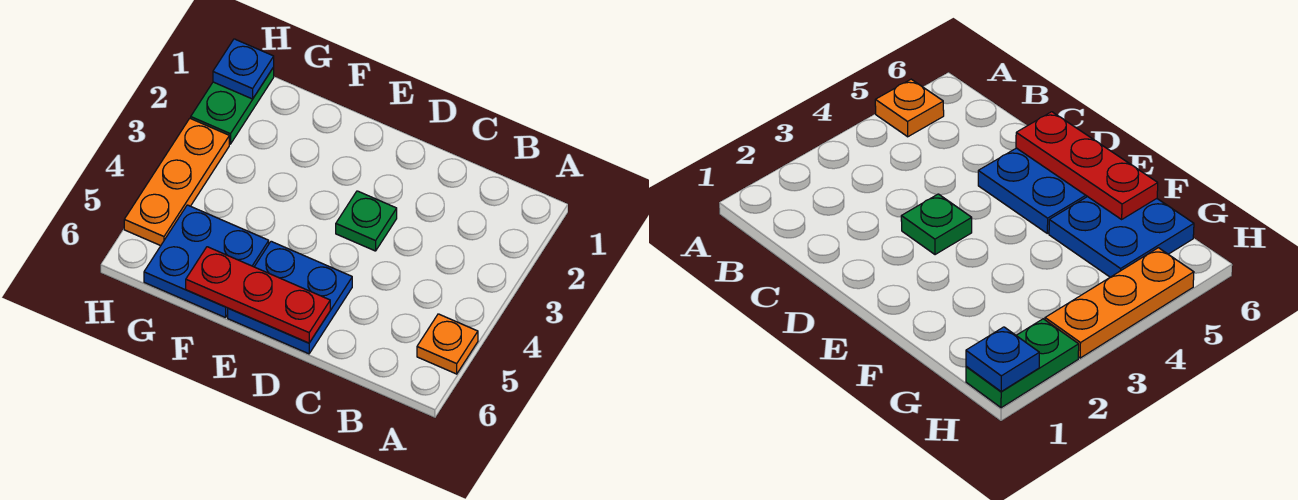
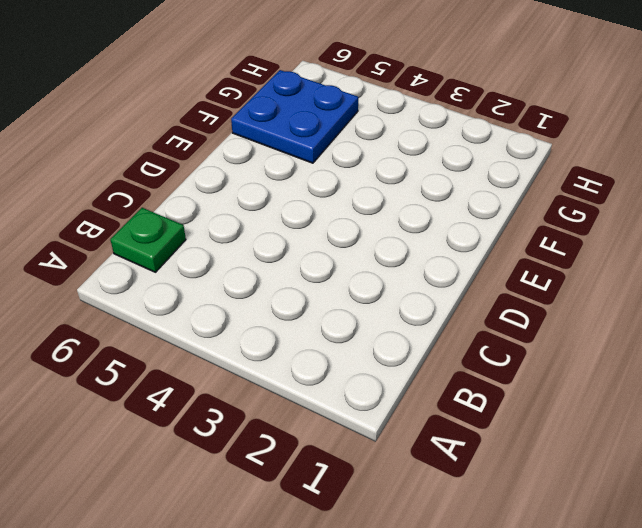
green 1x1 plate [110,208,186,272] -> green 1x1 plate moved to [336,191,397,251]
none -> orange 1x1 plate [417,314,478,374]
none -> blue 2x2 plate [228,241,352,354]

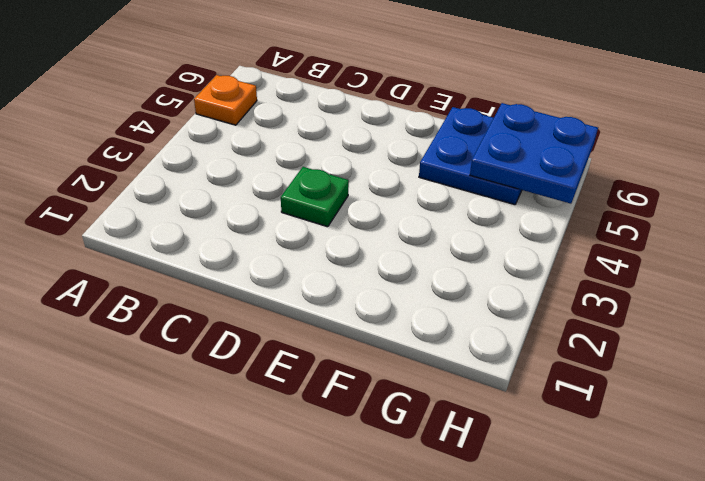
blue 2x2 plate [470,103,598,204] -> blue 2x2 plate moved to [228,241,352,354]
none -> green 1x2 plate [191,67,274,144]
none -> orange 1x3 plate [124,118,229,246]

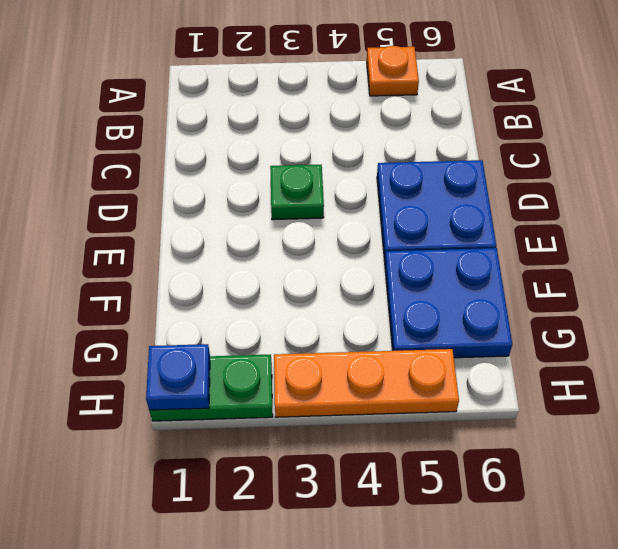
none -> red 1x3 plate [186,247,330,343]

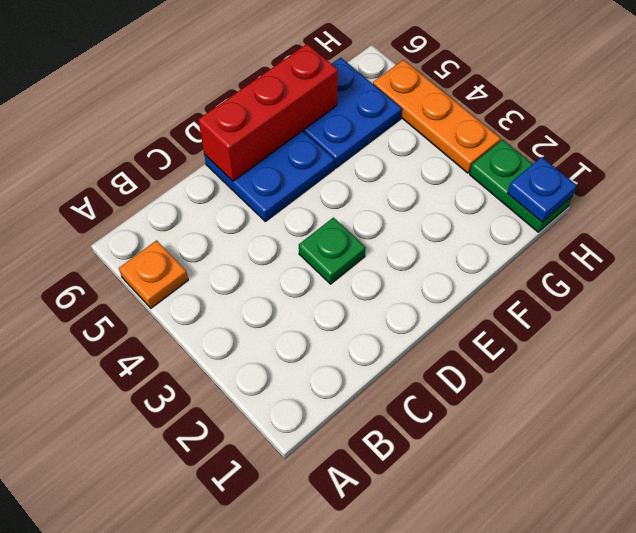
red 1x3 brick [198,44,338,181] -> red 1x3 plate [186,247,330,343]

